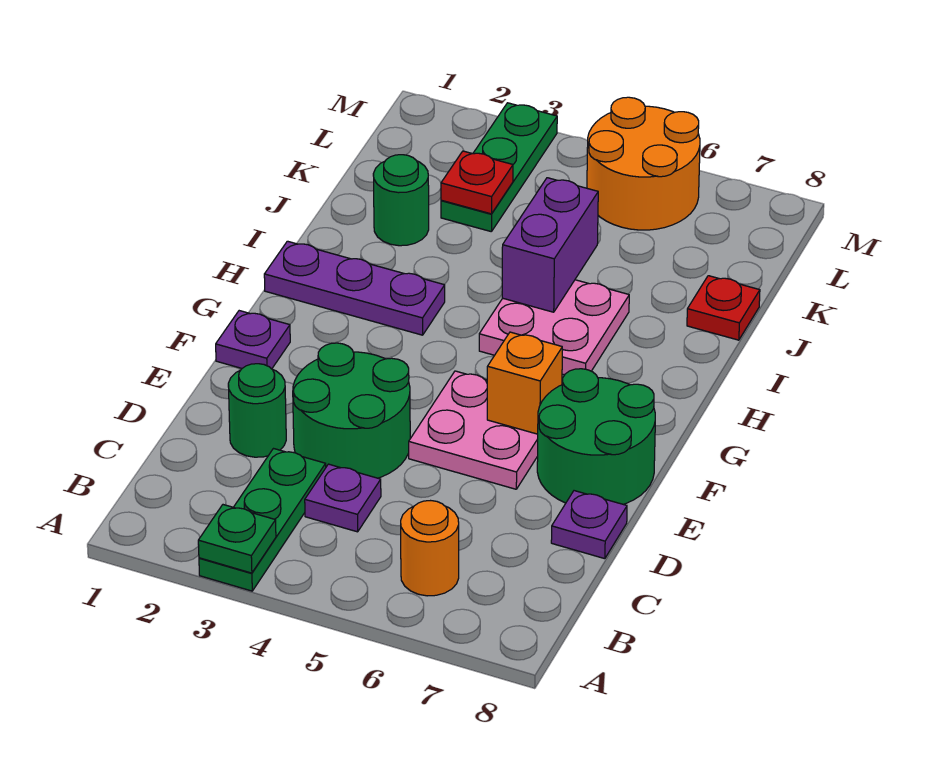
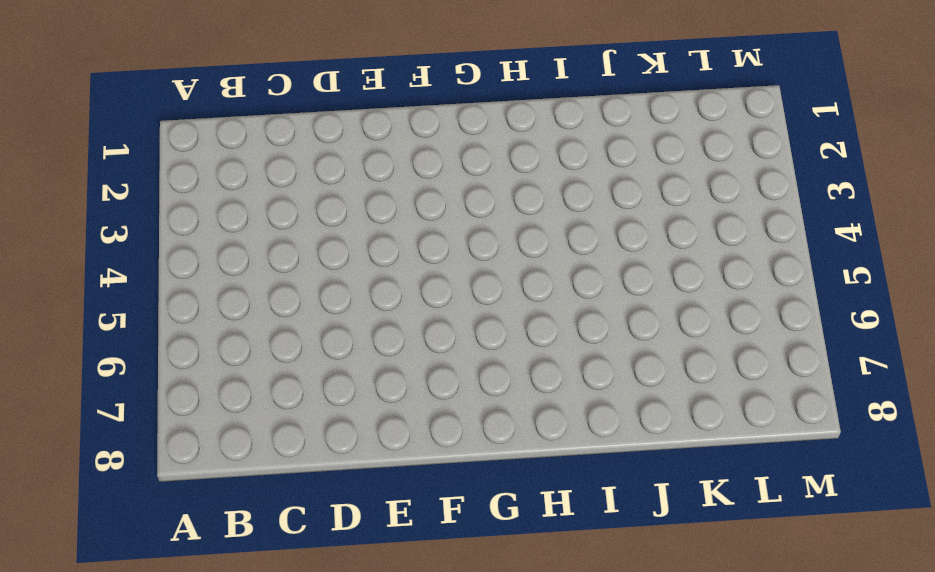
none -> green 1x3 plate [199,449,326,591]
none -> orange 1x1 round brick [401,501,459,596]
none -> purple 1x1 plate [305,464,381,532]

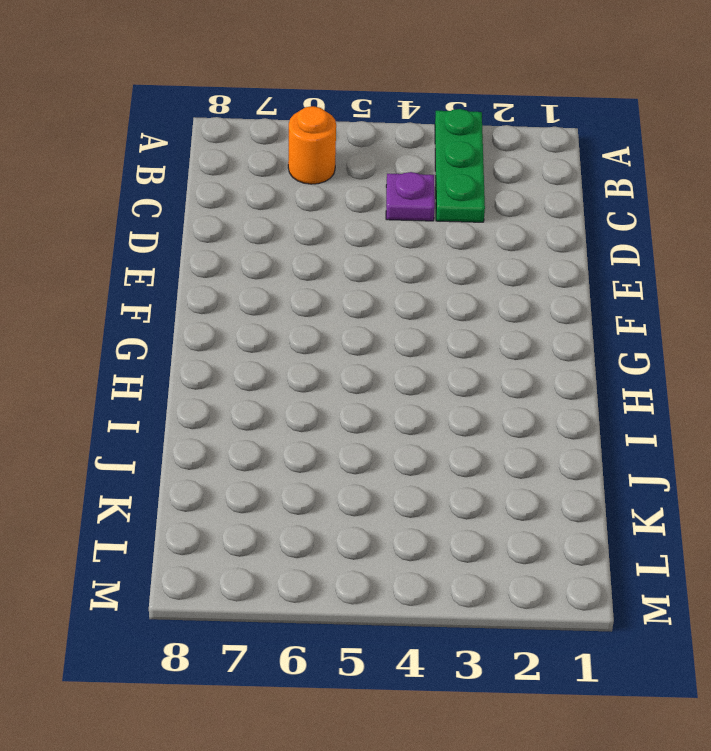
none -> green 1x1 round brick [228,364,286,457]
none -> green 2x2 round brick [293,343,410,478]
none -> purple 1x1 plate [551,491,627,559]

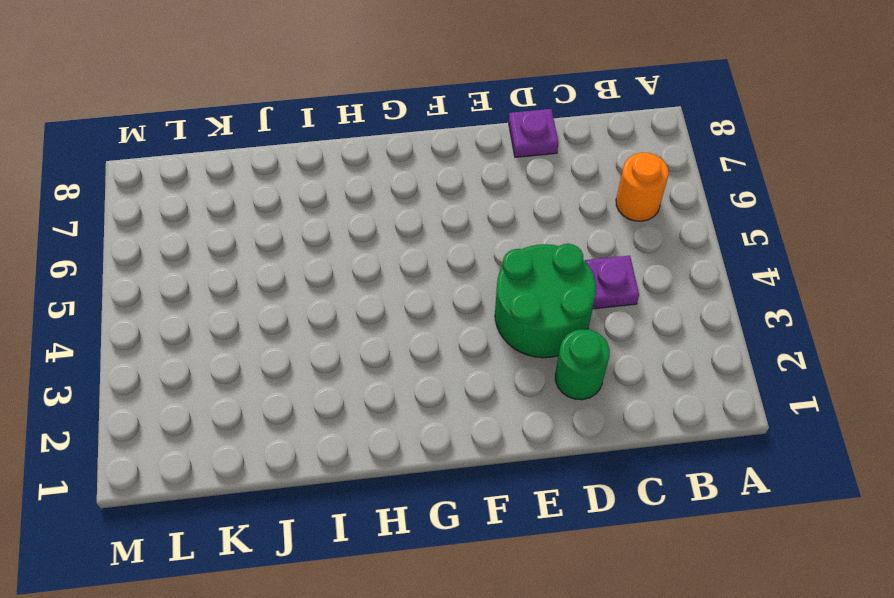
none -> green 1x3 plate [199,449,326,591]
none -> pink 2x2 plate [409,371,538,489]
none -> green 2x2 round brick [537,369,655,504]

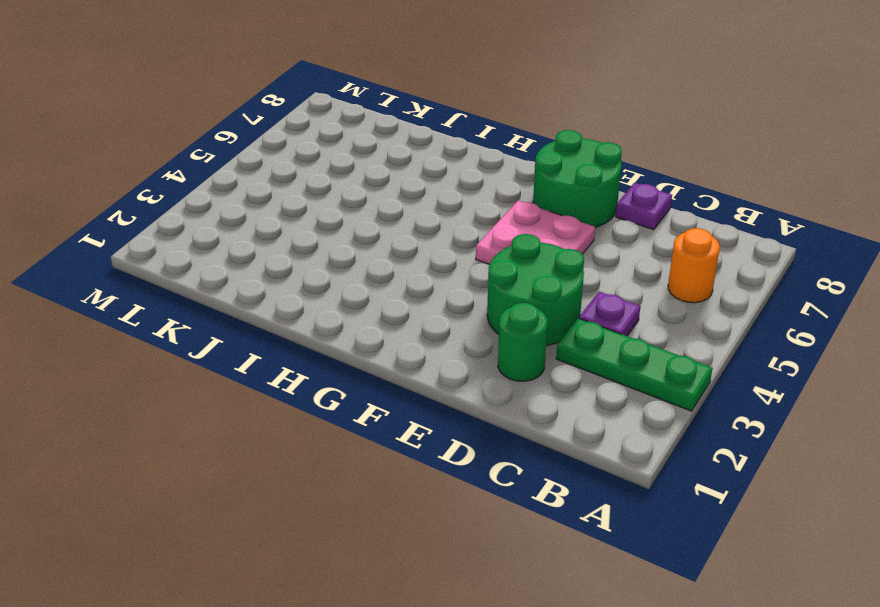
none -> purple 1x1 plate [216,311,290,369]
none -> purple 1x3 plate [264,241,445,335]
none -> pink 2x2 plate [479,280,629,375]

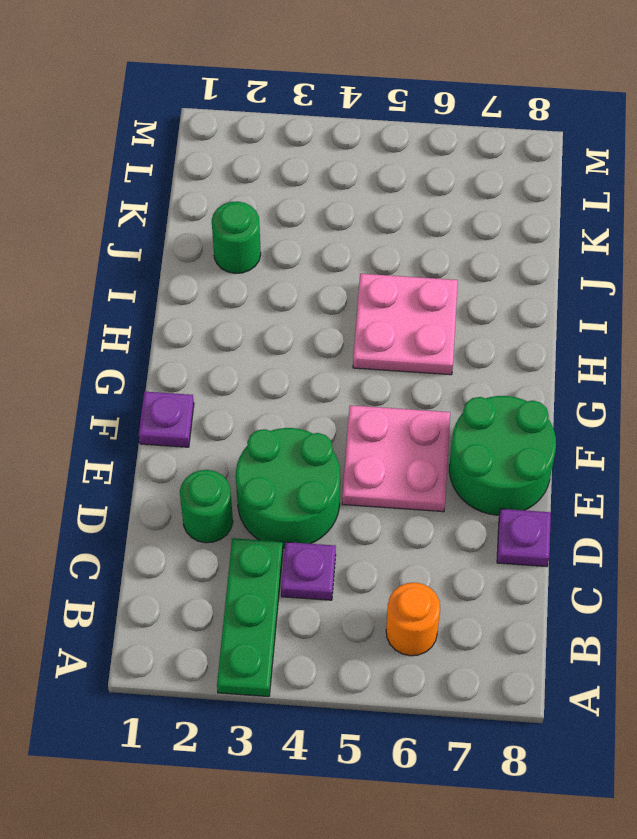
none -> purple 1x3 plate [264,241,445,335]
none -> red 1x1 plate [687,276,760,340]
none -> green 1x3 plate [441,103,557,232]

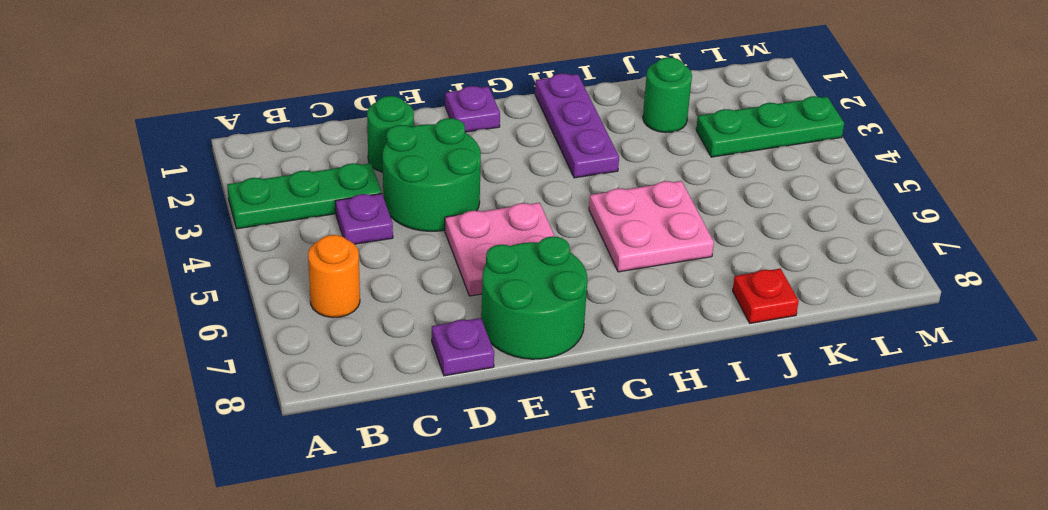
none -> orange 2x2 round brick [587,97,700,230]
none -> green 1x1 plate [198,505,276,573]
none -> orange 1x1 brick [487,332,562,434]

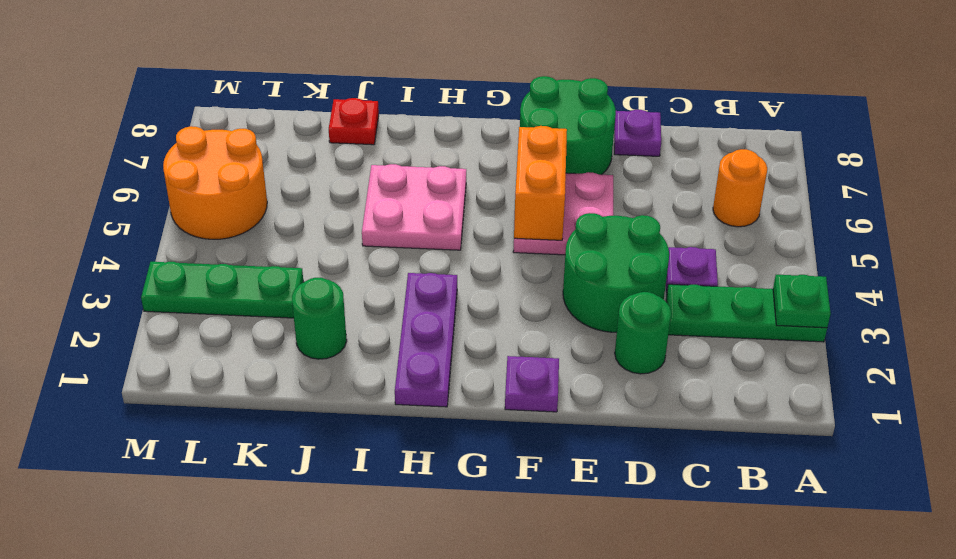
orange 1x2 brick [514,126,567,240] -> orange 1x1 brick [487,332,562,434]
none -> purple 1x2 brick [502,178,598,312]
none -> red 1x1 plate [441,151,513,214]

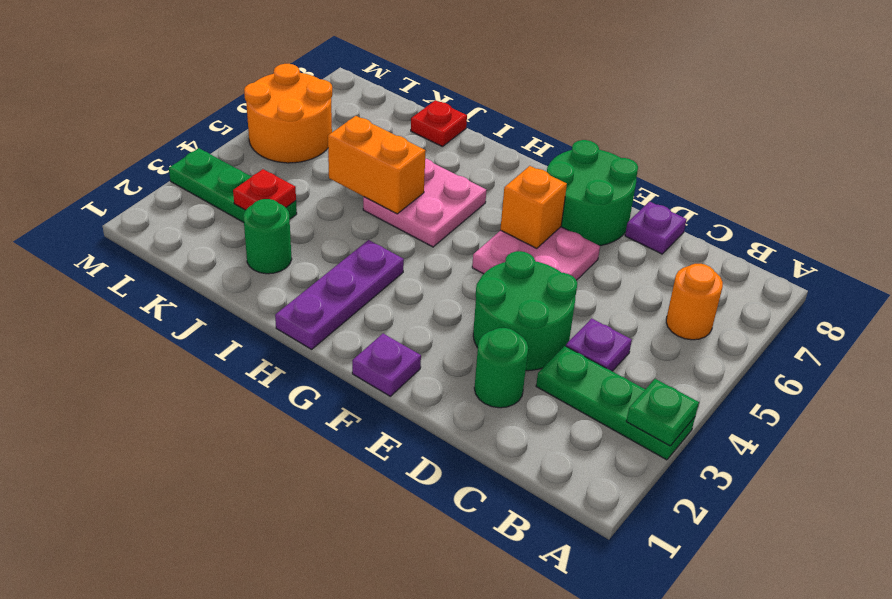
orange 1x2 brick [328,116,426,214] -> purple 1x2 brick [502,178,598,312]

